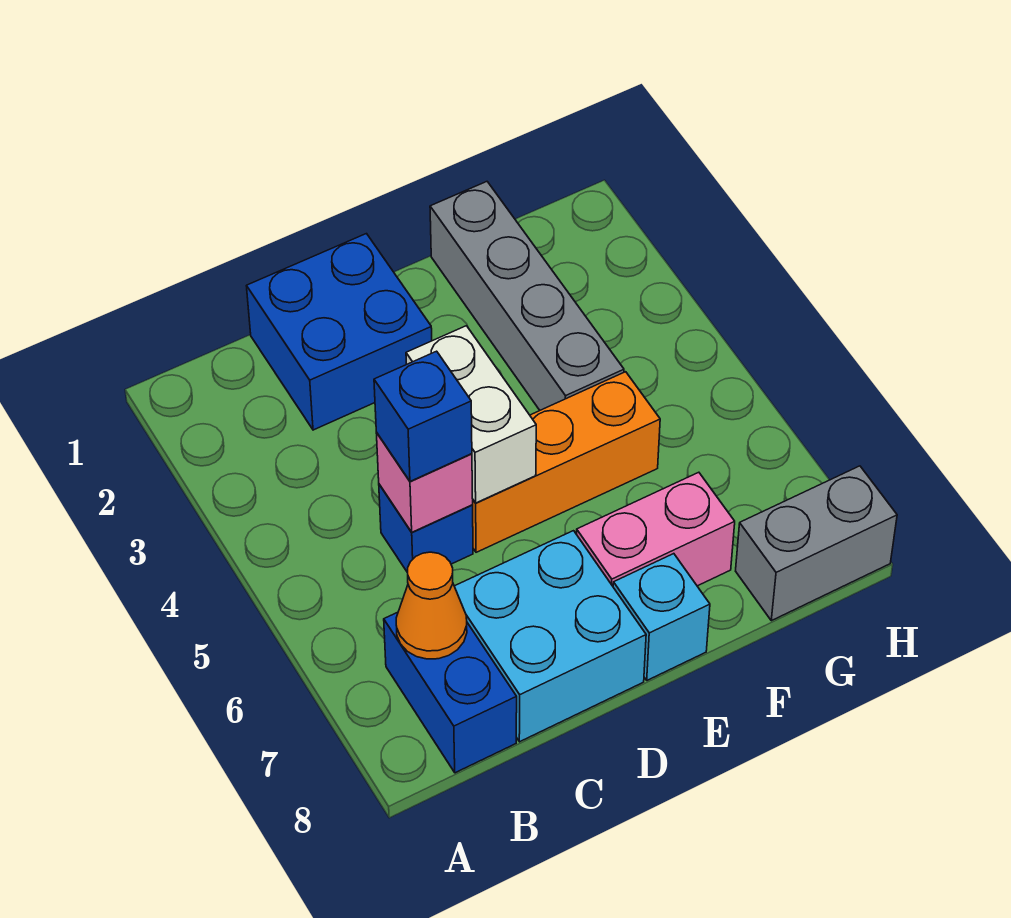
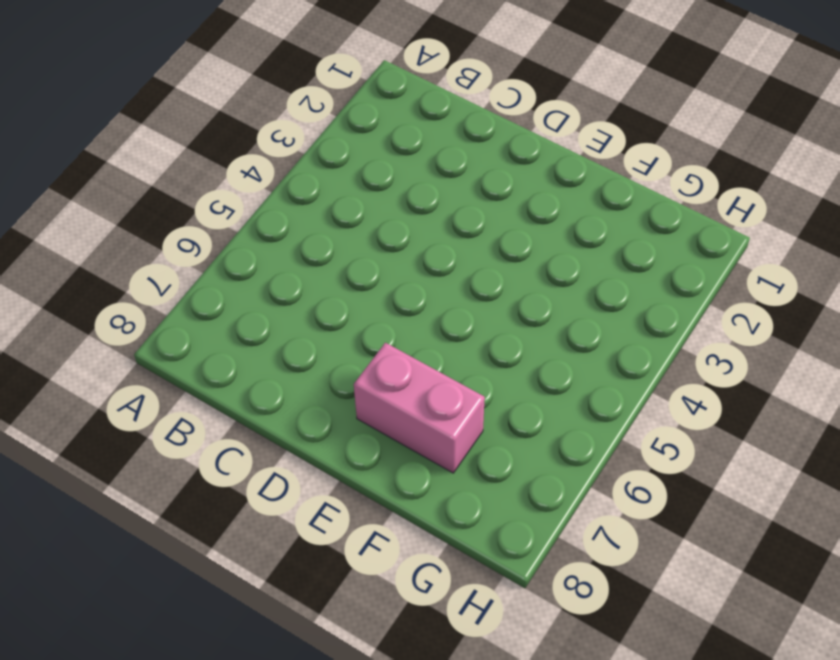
none -> blue 1x2 brick [384,612,517,773]
none -> blue 2x2 brick [247,234,432,430]
none -> blue 1x1 brick [379,484,473,573]

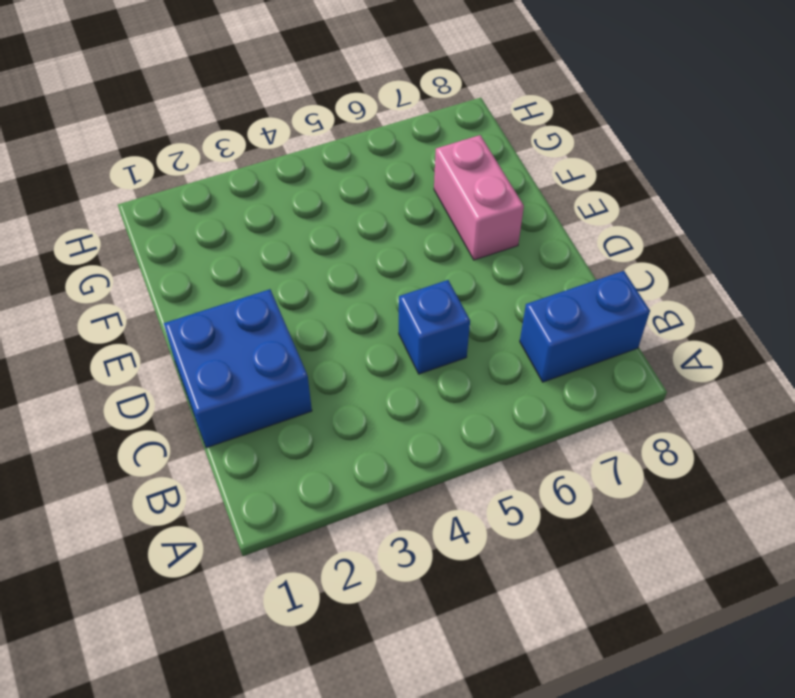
none -> cyan 2x2 brick [454,531,646,742]
none -> orange 1x3 brick [473,372,660,552]
none -> cyan 1x1 brick [613,554,710,680]

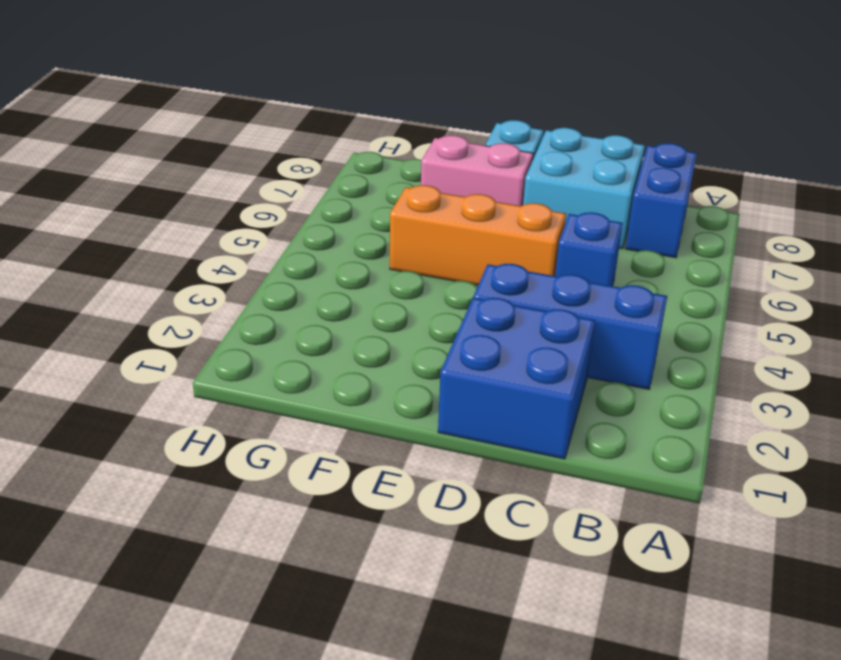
blue 1x3 brick [473,264,667,389] -> none
none -> grey 1x4 brick [430,182,624,410]
none -> grey 1x2 brick [736,466,897,621]
none -> orange 1x1 cone [396,552,467,659]

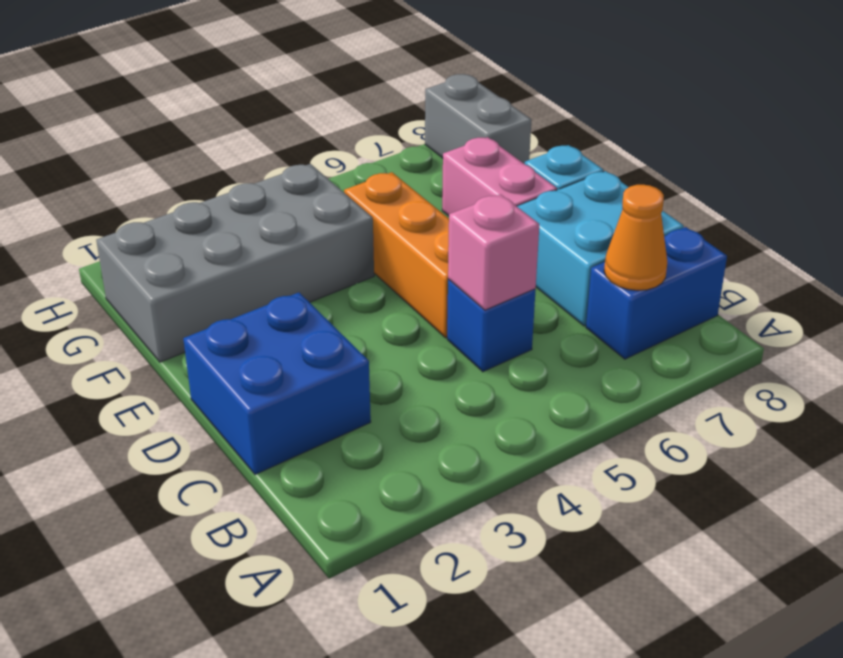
grey 2x4 brick [96,164,374,362] -> grey 1x4 brick [430,182,624,410]
none -> white 1x2 brick [406,326,536,503]
none -> blue 1x1 brick [374,351,472,481]

